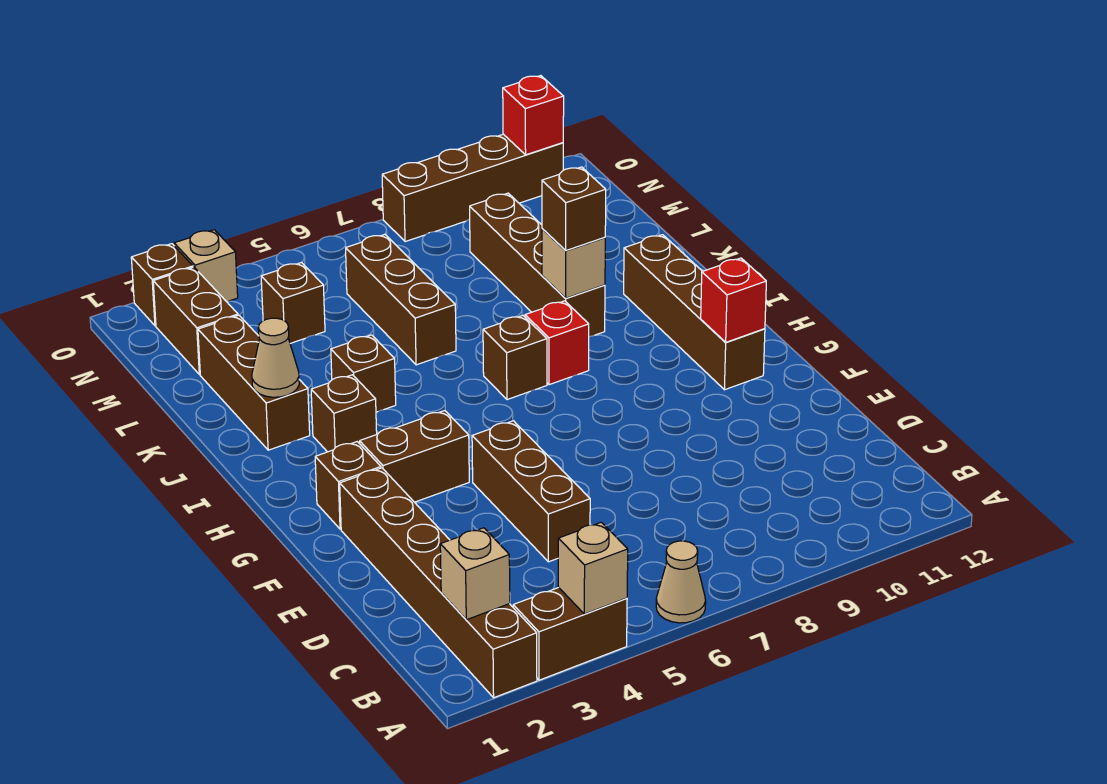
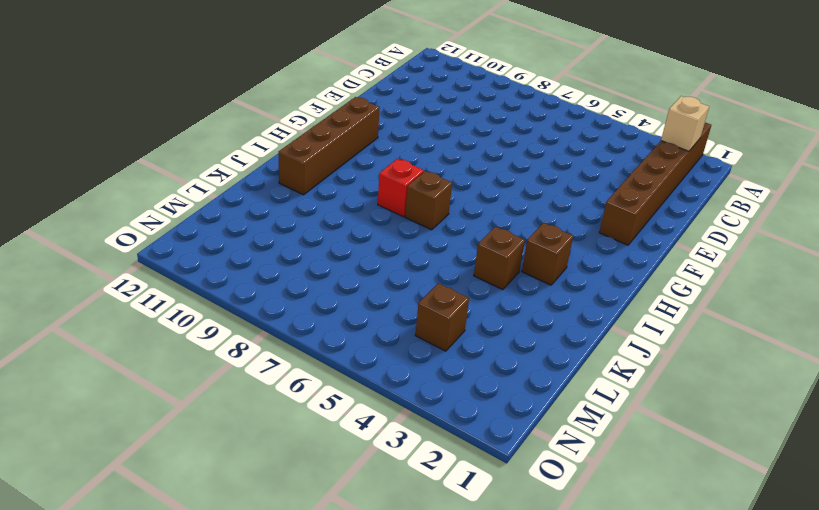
none -> brown 1x2 brick [513,588,627,680]
none -> tan 1x1 cone [656,541,706,623]
none -> brown 1x3 brick [472,421,590,562]

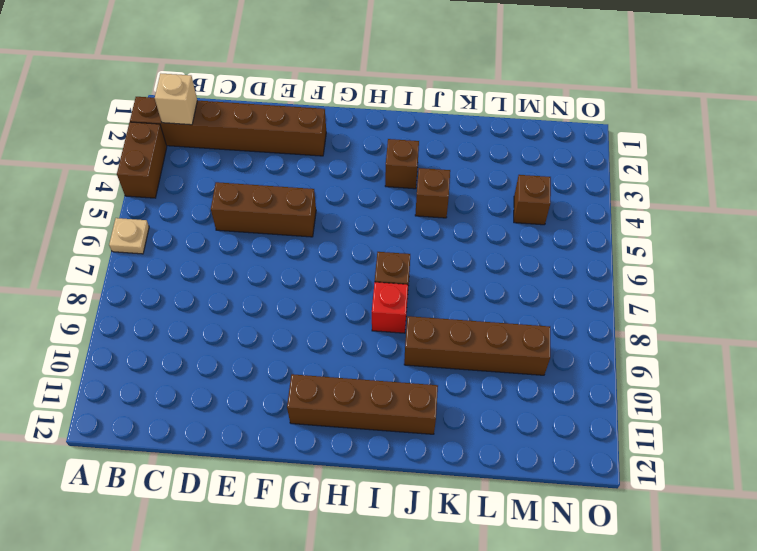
tan 1x1 plate [109,218,149,254] -> tan 1x1 cone [656,541,706,623]
none -> brown 1x1 brick [315,442,381,529]
none -> brown 1x2 brick [360,411,469,502]
none -> brown 1x3 brick [198,315,310,450]

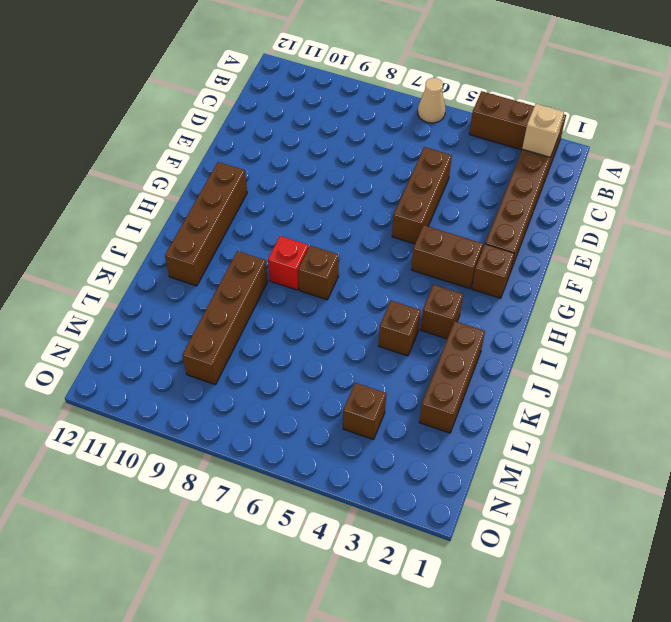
none -> brown 1x3 brick [346,235,456,365]
none -> brown 1x2 brick [153,267,238,375]
none -> brown 1x1 brick [131,244,193,326]

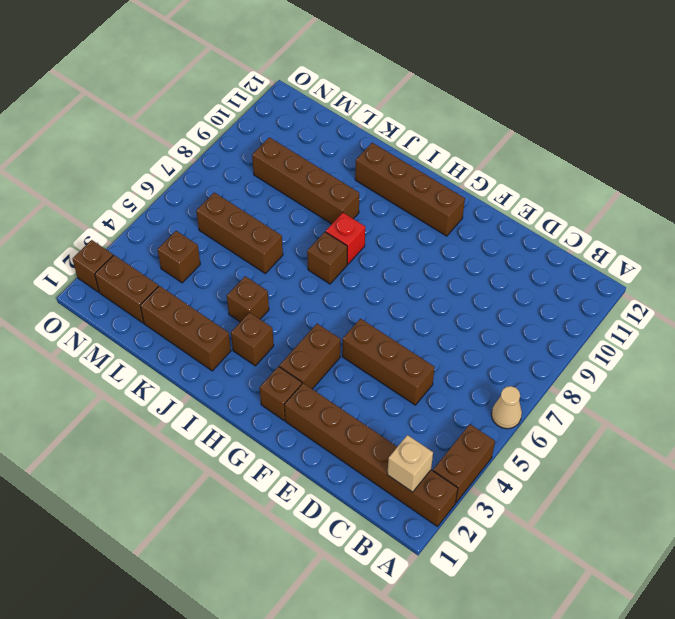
none -> tan 1x1 brick [174,230,238,301]
none -> brown 1x4 brick [382,134,563,242]
none -> tan 1x1 brick [558,522,628,614]

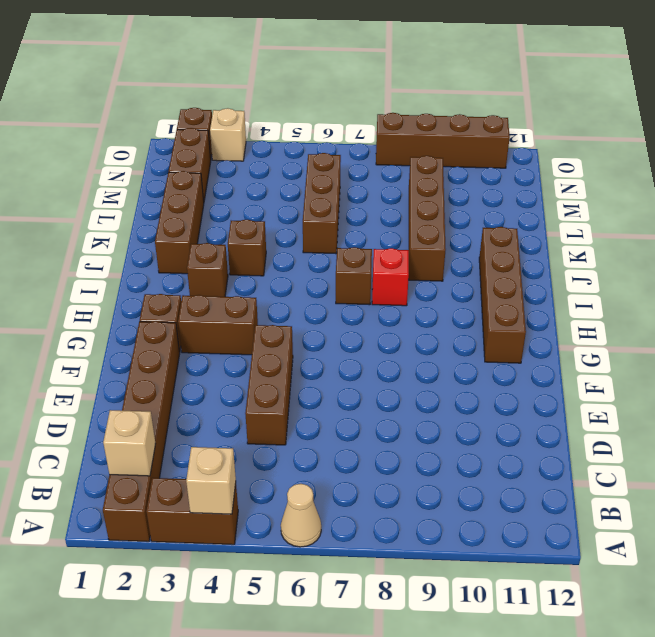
none -> brown 1x1 brick [261,262,325,343]
none -> red 1x1 brick [701,258,766,342]
none -> tan 1x1 cone [252,318,299,397]

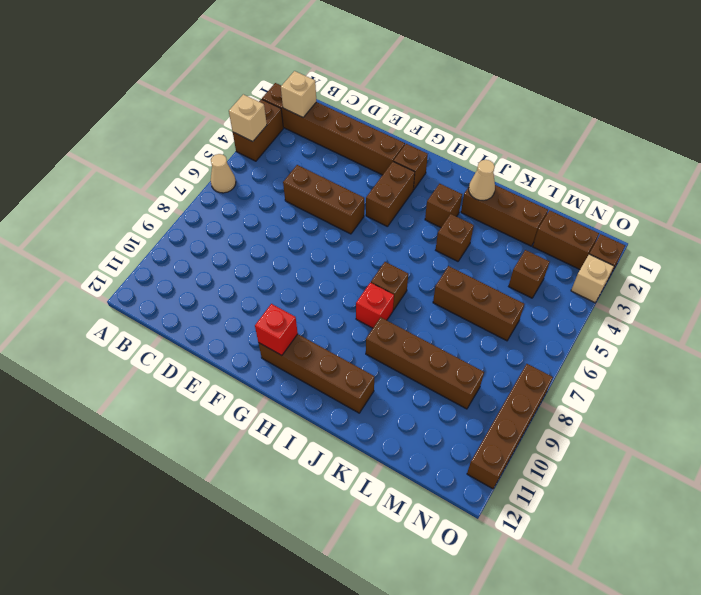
none -> tan 1x1 brick [542,229,605,298]
none -> red 1x1 brick [503,76,564,155]
none -> brown 1x1 brick [542,167,606,251]

